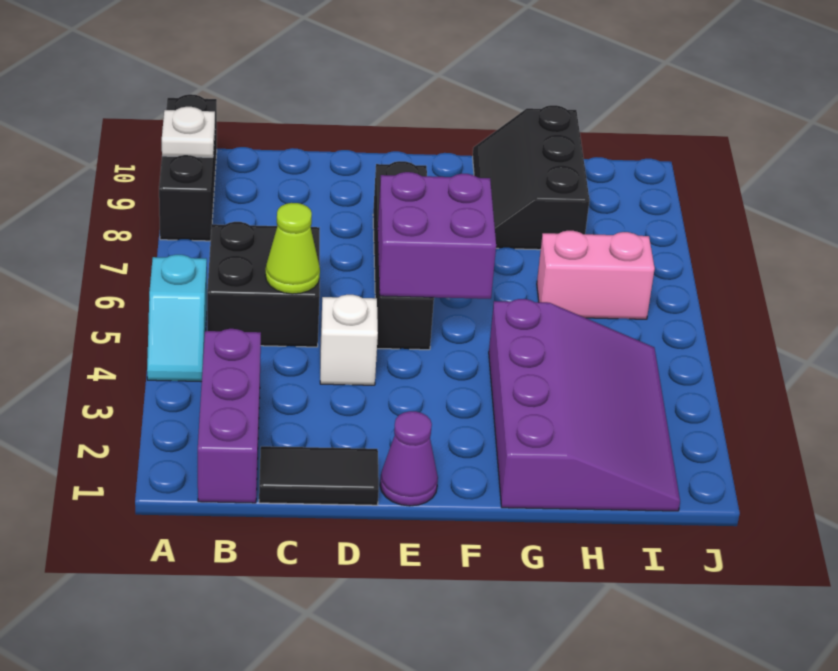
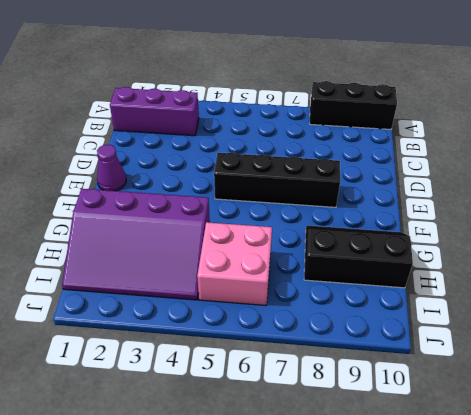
pink 2x2 brick [197,222,272,305] -> pink 1x2 brick [537,231,655,319]
none -> cyan 1x2 slope [147,255,207,382]
none -> black 2x2 brick [207,222,320,347]
none -> black 1x2 tile [259,446,379,505]

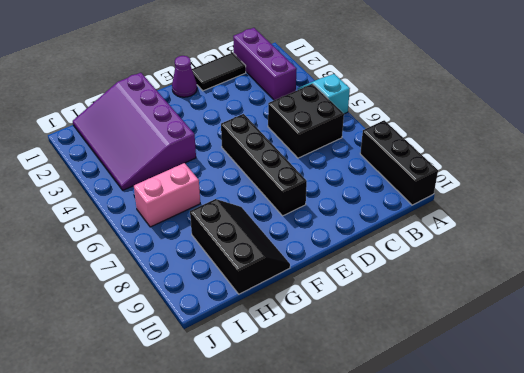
none -> white 1x1 brick [320,295,378,385]
none -> white 1x1 plate [162,107,215,157]
none -> lime 1x1 cone [265,203,320,294]

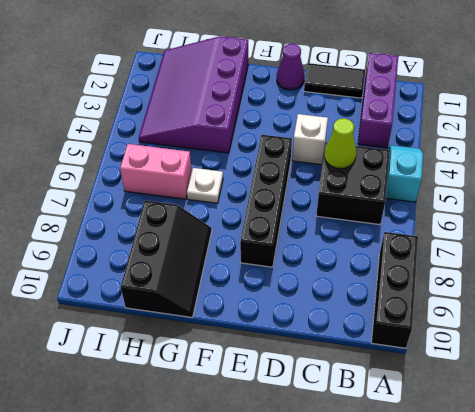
white 1x1 plate [187,168,223,203] -> white 1x1 plate moved to [162,107,215,157]
none -> purple 2x2 brick [378,172,496,299]

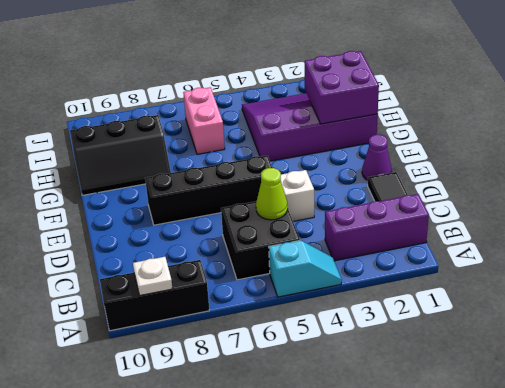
purple 2x2 brick [305,51,379,124] -> purple 2x2 brick moved to [378,172,496,299]

